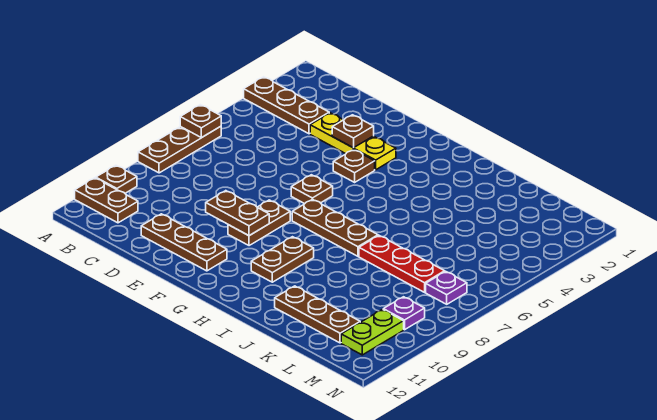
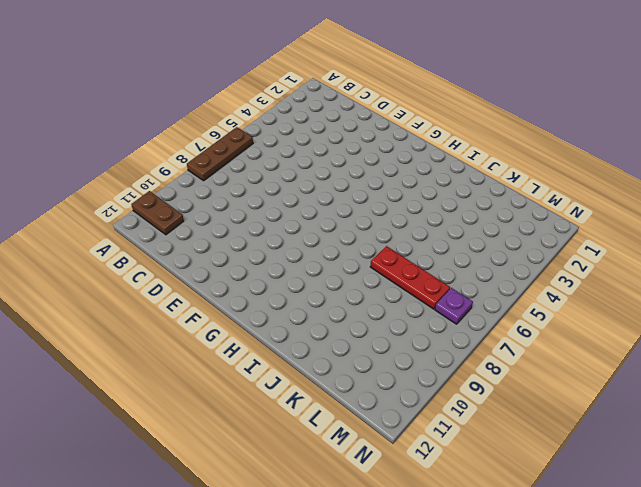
none -> brown 1x3 plate [244,77,329,134]
none -> brown 1x1 plate [96,165,137,193]
none -> yellow 1x3 plate [310,113,396,170]

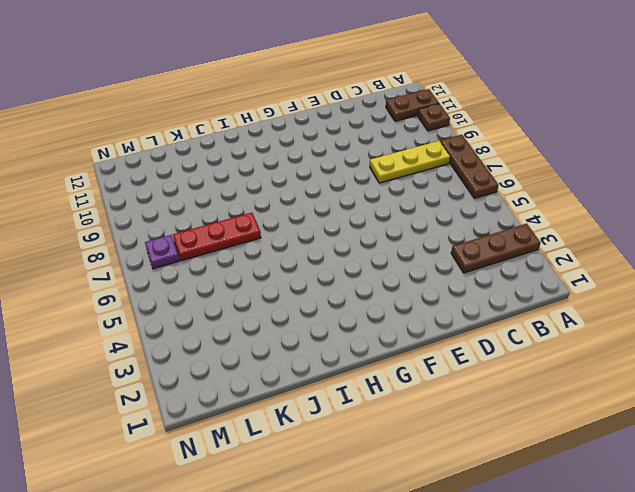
yellow 1x3 plate [370,141,450,183] -> yellow 1x3 plate moved to [310,113,396,170]
none -> brown 1x3 plate [141,214,227,271]
none -> brown 1x1 plate [333,150,375,182]
none -> brown 1x1 plate [291,175,333,204]

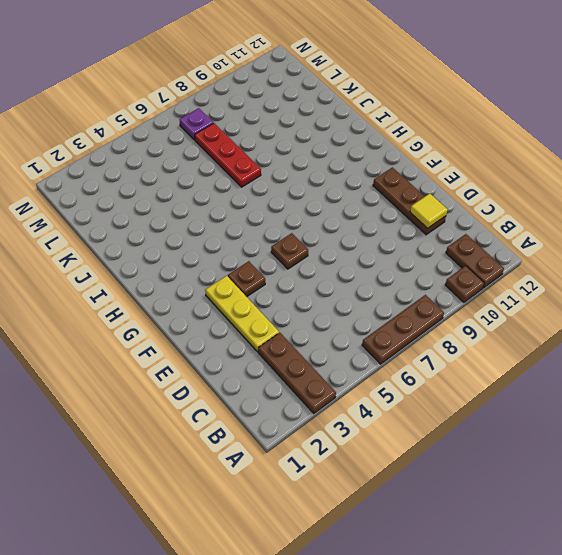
yellow 1x1 tile [410,194,448,228] -> none
none -> brown 1x2 plate [228,200,290,246]
none -> brown 1x3 plate [292,199,378,256]
none -> brown 1x2 plate [251,237,314,282]

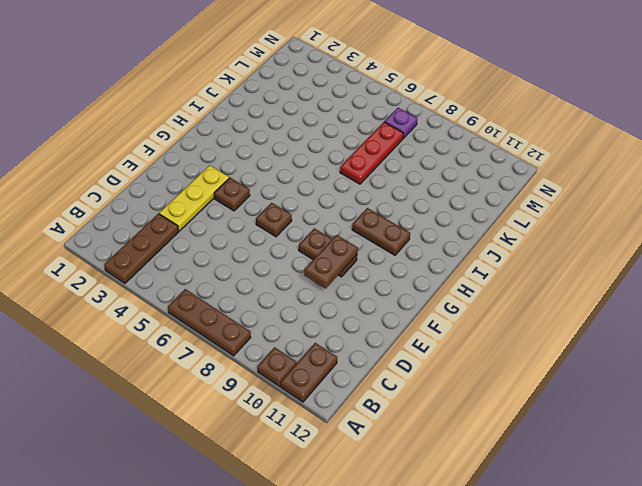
none -> brown 1x3 plate [141,214,227,271]
none -> brown 1x3 plate [292,199,378,256]
none -> brown 1x3 plate [275,286,360,343]

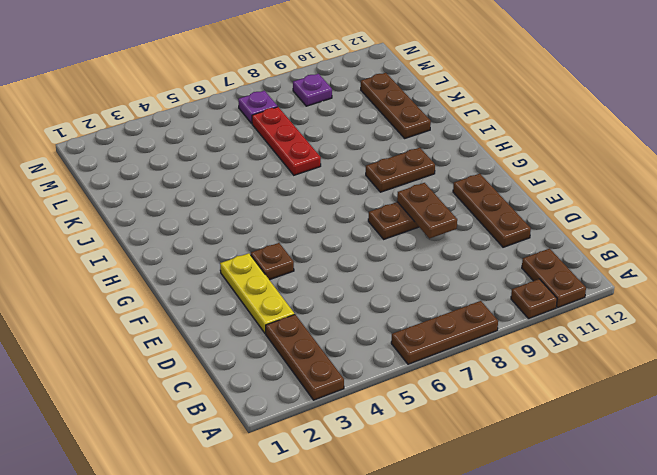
none -> brown 1x1 plate [291,175,333,204]
none -> brown 1x3 plate [292,199,378,256]
none -> lime 1x2 plate [341,309,404,355]

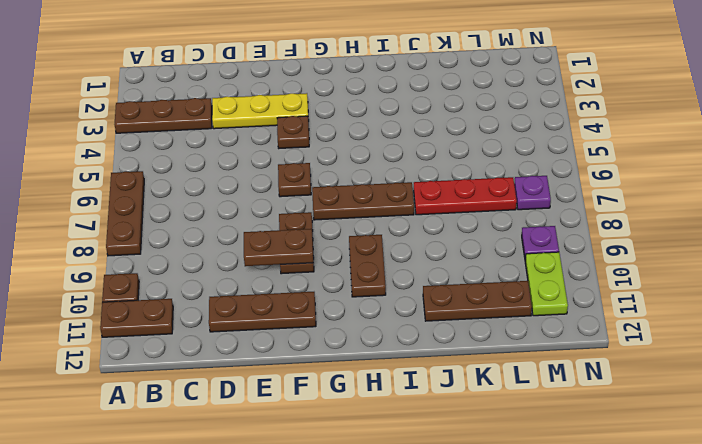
none -> brown 1x1 plate [180,105,221,138]
none -> brown 1x1 plate [332,115,374,148]

